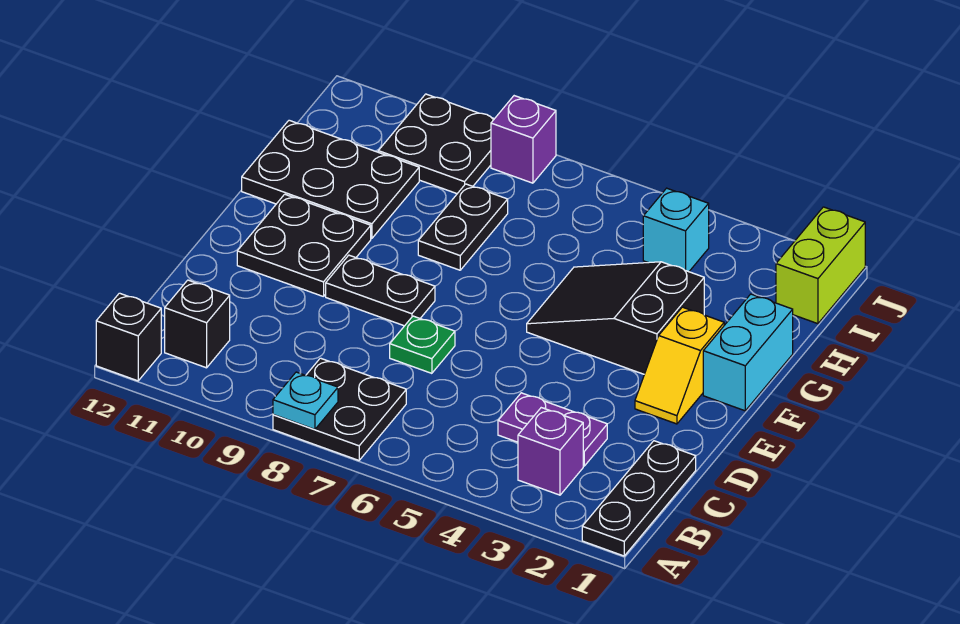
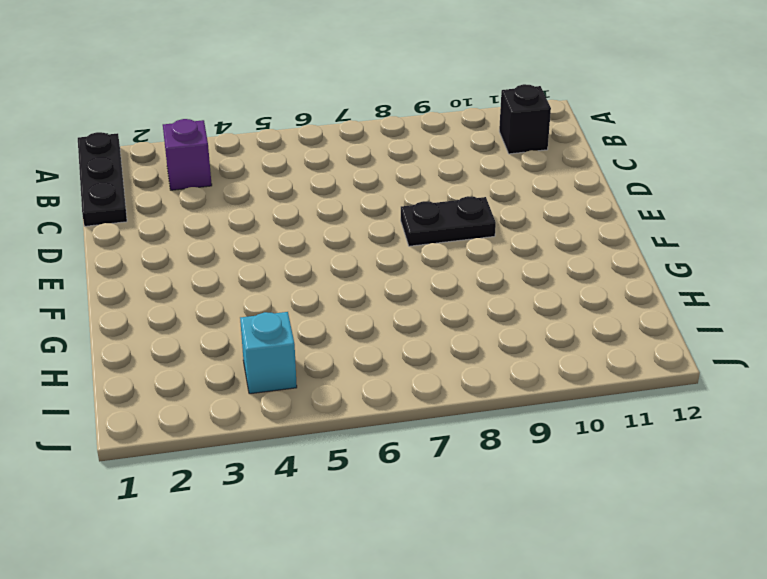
none -> black 2x2 plate [273,358,406,460]
none -> black 1x1 brick [96,293,161,381]
none -> purple 1x2 plate [498,393,607,466]

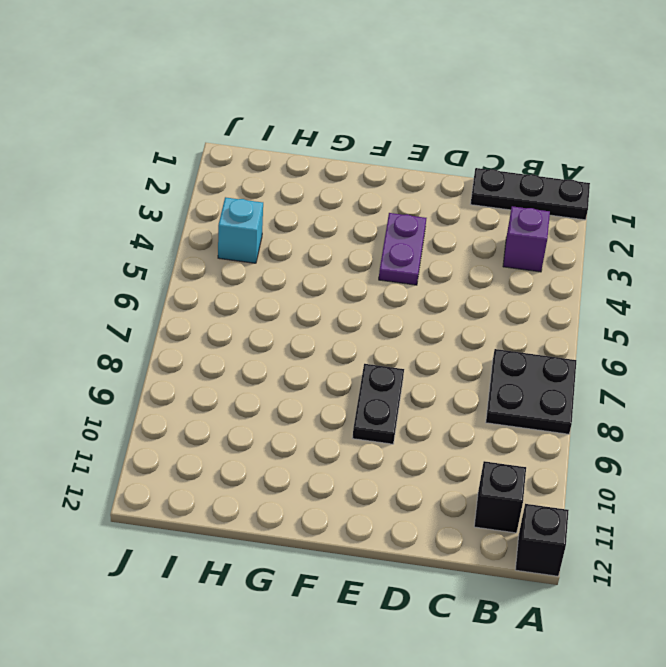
purple 1x2 plate [379,213,427,285] -> purple 1x2 plate moved to [498,393,607,466]
none -> green 1x1 plate [390,316,455,373]
none -> yellow 1x2 slope [635,307,724,424]
none -> black 2x2 plate [237,194,371,297]

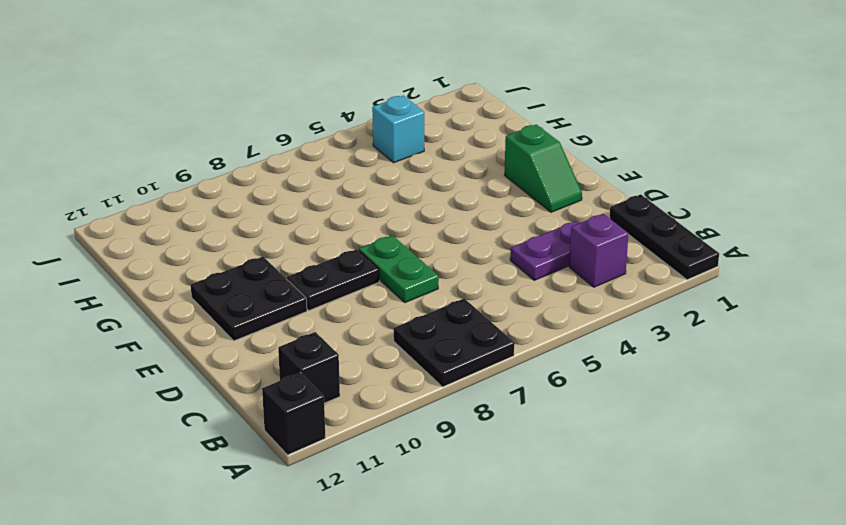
green 1x2 plate [359,235,439,303] -> green 1x1 plate [390,316,455,373]
green 1x2 slope [505,125,582,212] -> yellow 1x2 slope [635,307,724,424]
none -> cyan 1x2 brick [703,294,793,411]
none -> black 2x3 slope [527,262,704,374]
none -> black 1x2 plate [418,184,508,270]

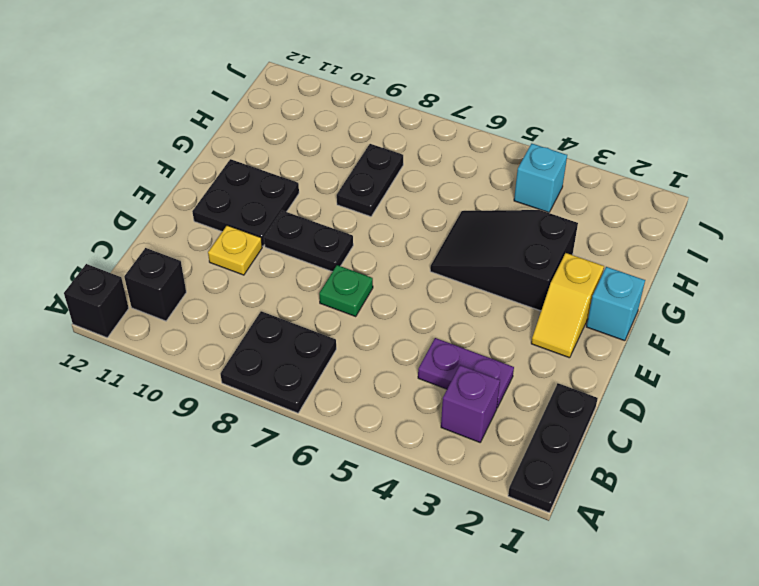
yellow 1x1 plate [208,225,262,275] -> none
cyan 1x1 brick [586,267,645,341] -> cyan 1x2 brick [703,294,793,411]
none -> black 2x3 plate [242,120,419,238]
none -> lime 1x2 brick [776,207,865,324]
none -> black 2x2 plate [378,94,494,194]

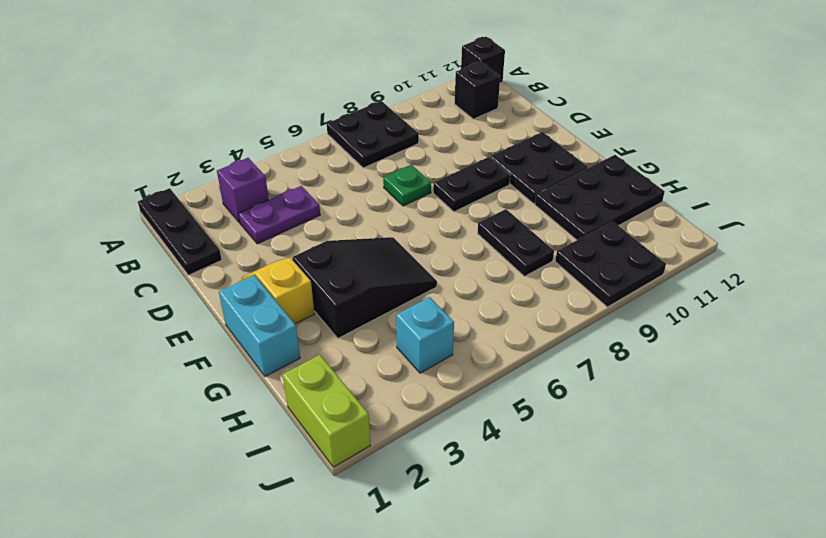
none -> purple 1x1 brick [491,96,556,183]
none -> cyan 1x1 plate [273,372,338,429]

